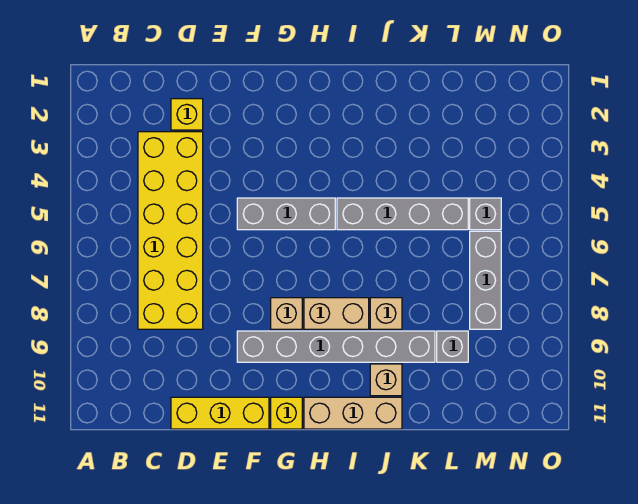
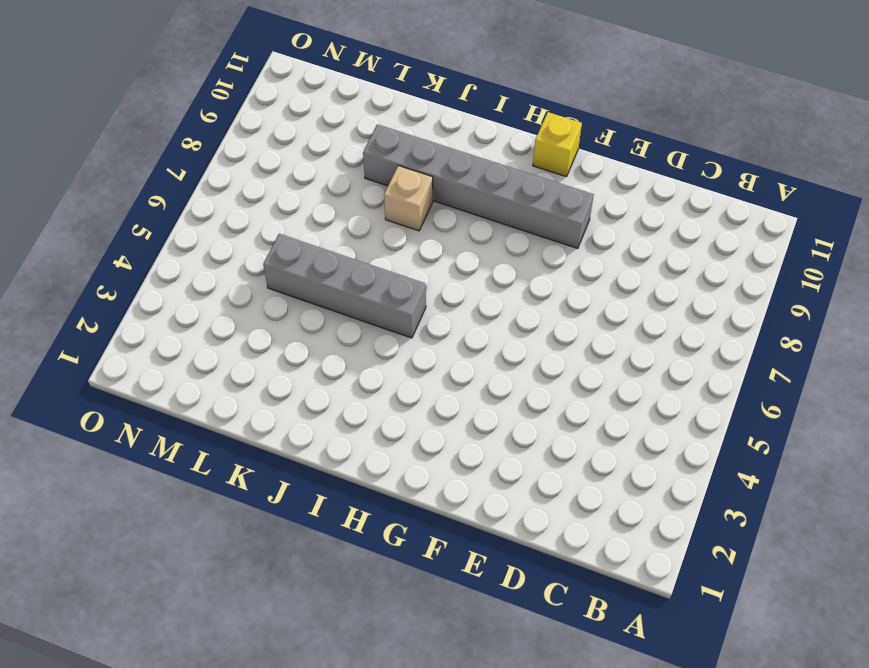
none -> yellow 2x6 brick [138,132,203,329]
none -> yellow 1x1 brick [171,99,203,130]
none -> yellow 1x3 brick [171,397,269,429]

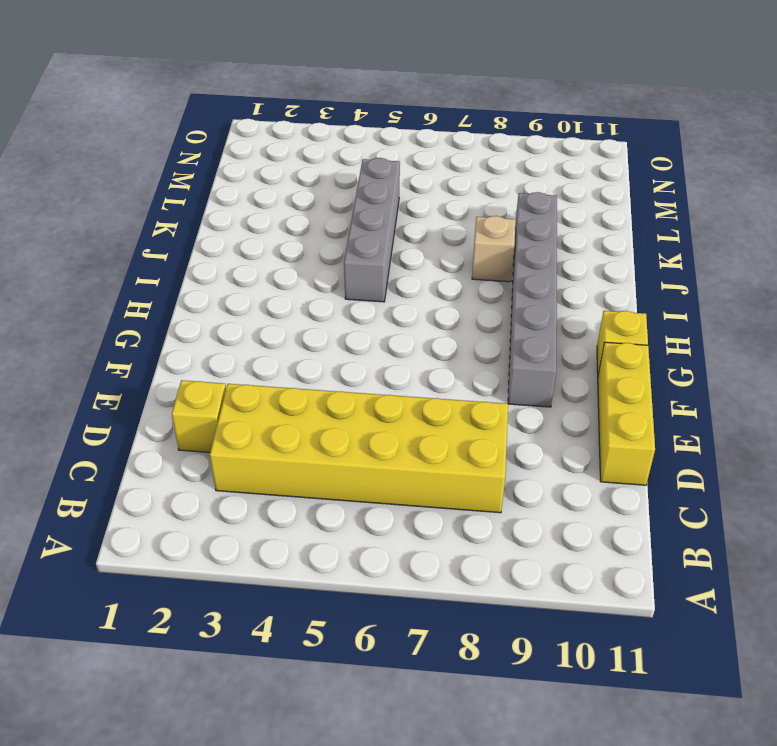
none -> grey 1x3 brick [237,198,335,230]
none -> tan 1x1 brick [271,298,302,329]
none -> tan 1x2 brick [304,298,369,329]

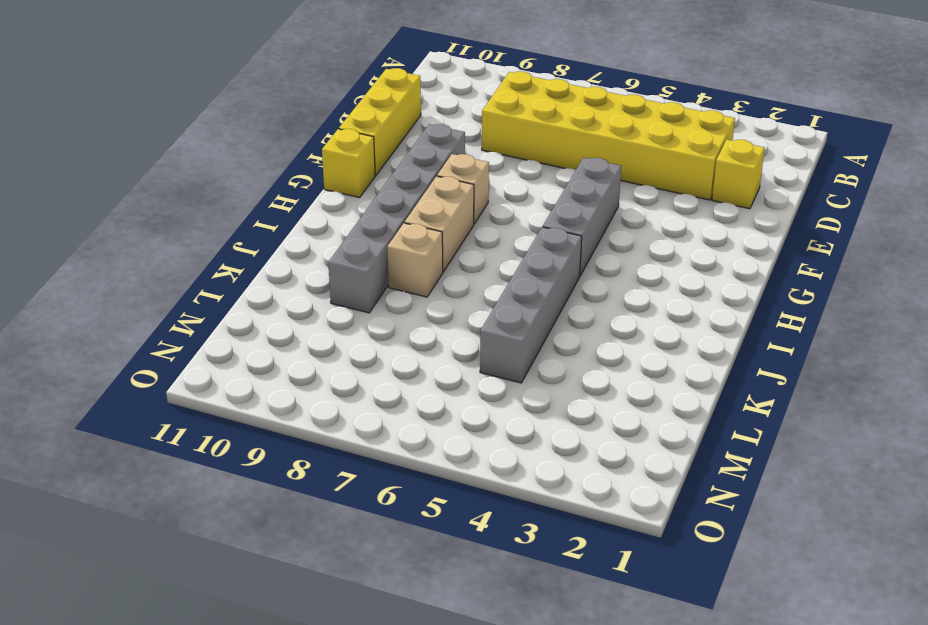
none -> tan 1x3 brick [304,397,402,429]
none -> tan 1x1 brick [370,364,402,396]
none -> grey 1x1 brick [437,331,468,362]

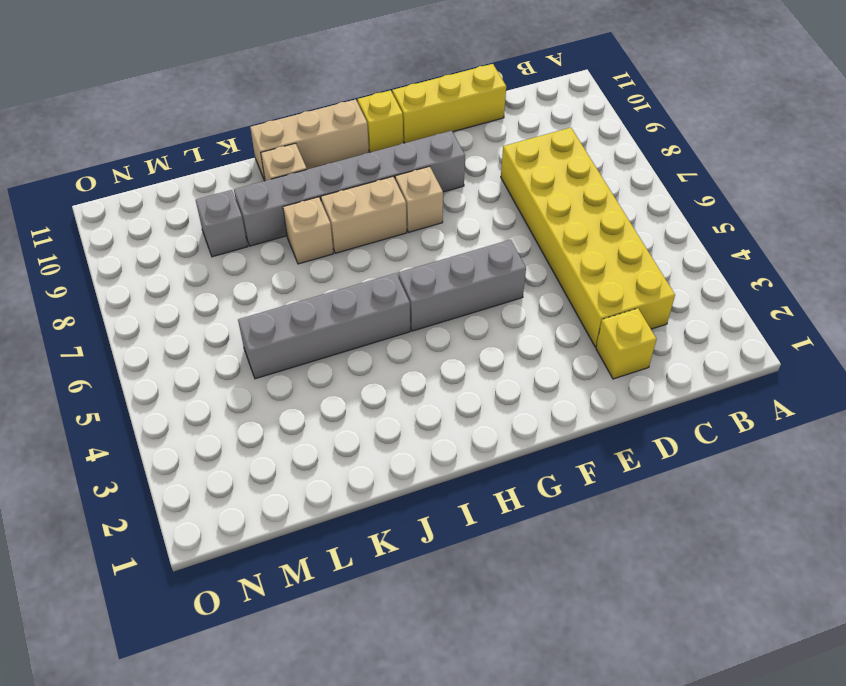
none -> grey 1x1 brick [470,198,501,230]
none -> grey 1x3 brick [470,231,501,329]

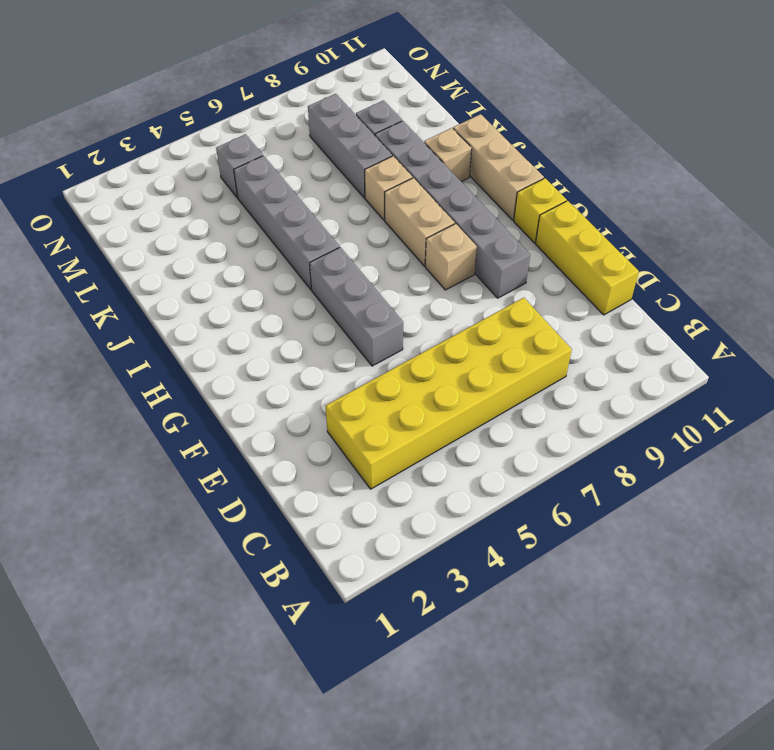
grey 1x3 brick [308,94,392,198] -> grey 1x3 brick turned to [470,231,501,329]
none -> yellow 1x1 brick [171,99,203,130]

